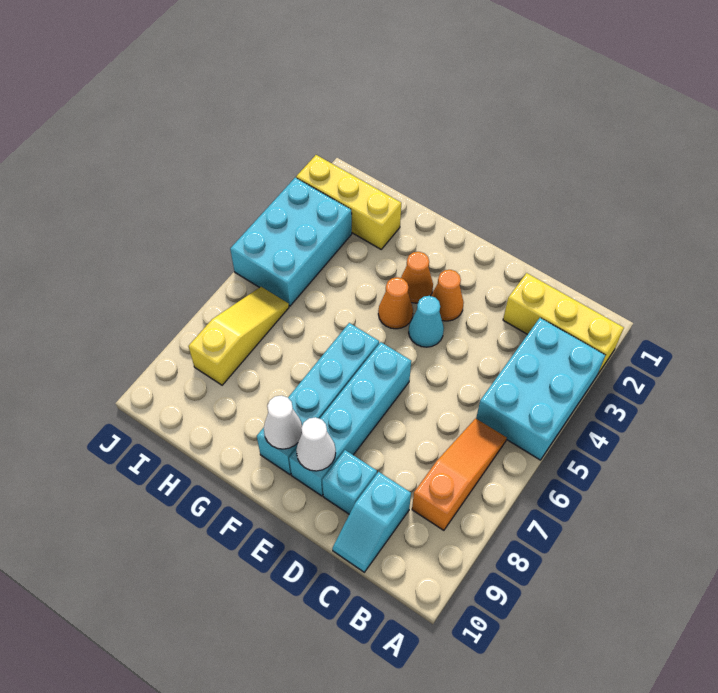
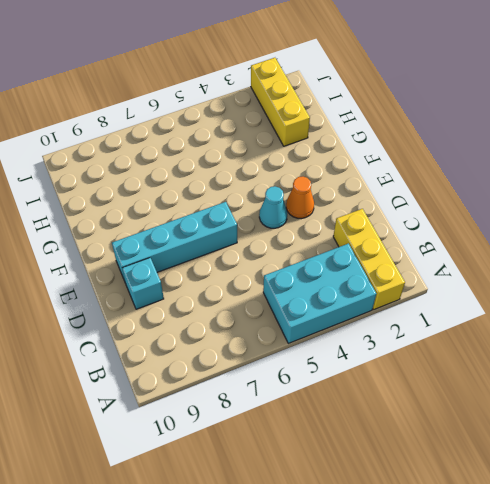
none -> orange 1x3 slope [412,418,507,530]
none -> cyan 1x2 slope [332,472,411,572]
none -> orange 1x1 cone [401,252,433,303]

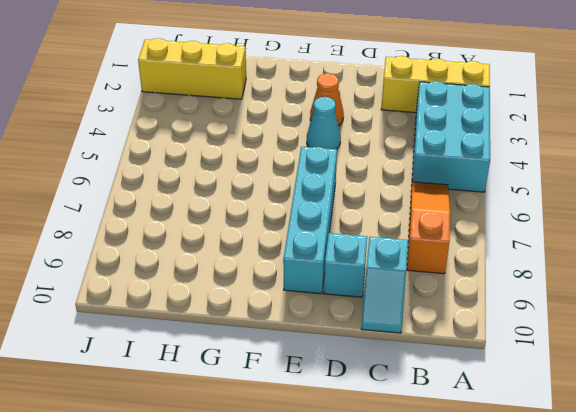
none -> orange 1x1 cone [401,252,433,303]
none -> orange 1x1 cone [378,277,413,329]
none -> cyan 1x4 brick [257,323,379,474]

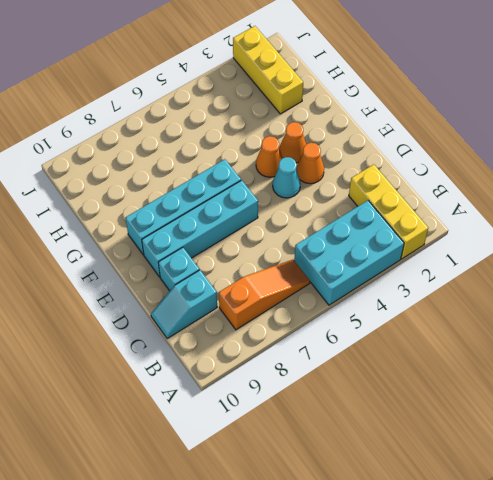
none -> cyan 2x3 brick [230,178,352,306]
none -> yellow 1x3 slope [188,287,289,385]
none -> white 1x1 cone [296,417,336,471]

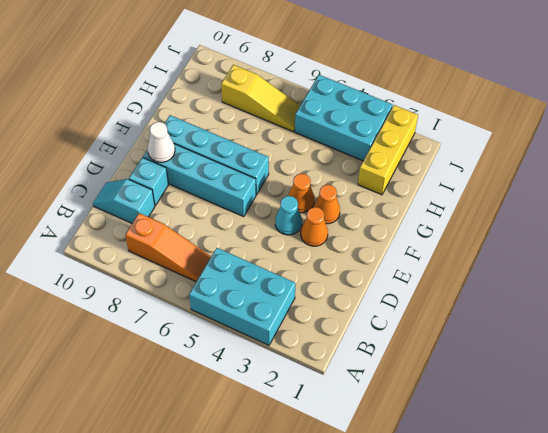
none -> yellow 1x3 brick [503,273,624,373]
none -> white 1x1 cone [264,395,302,449]

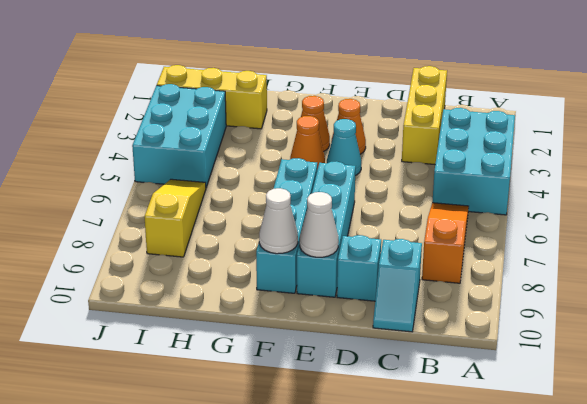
yellow 1x3 brick [402,66,447,164] -> yellow 1x3 brick turned to [503,273,624,373]

